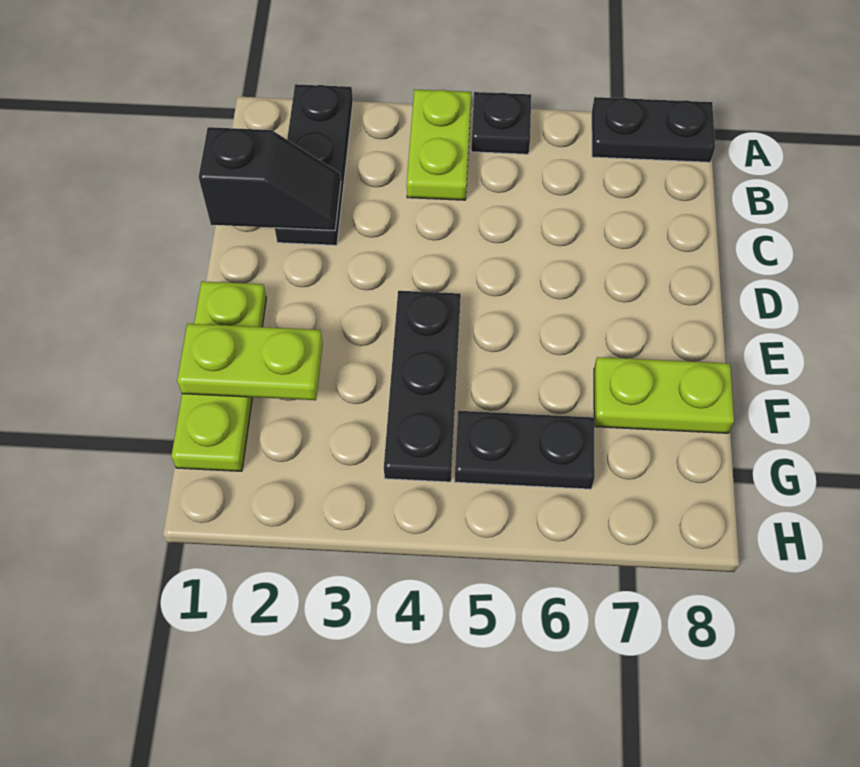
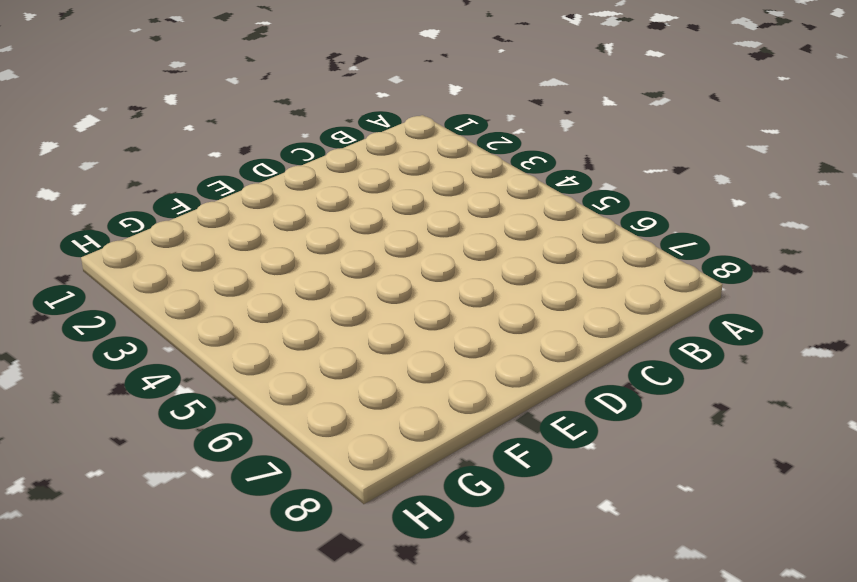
none -> black 1x3 plate [275,84,353,245]
none -> lime 1x2 plate [407,89,471,200]

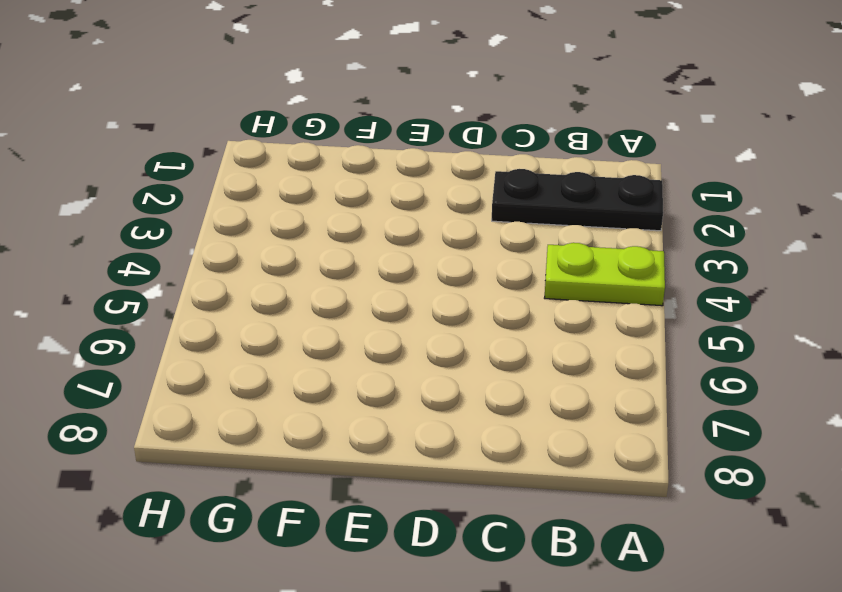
none -> black 1x1 plate [471,92,531,154]
none -> black 1x2 plate [592,97,715,162]

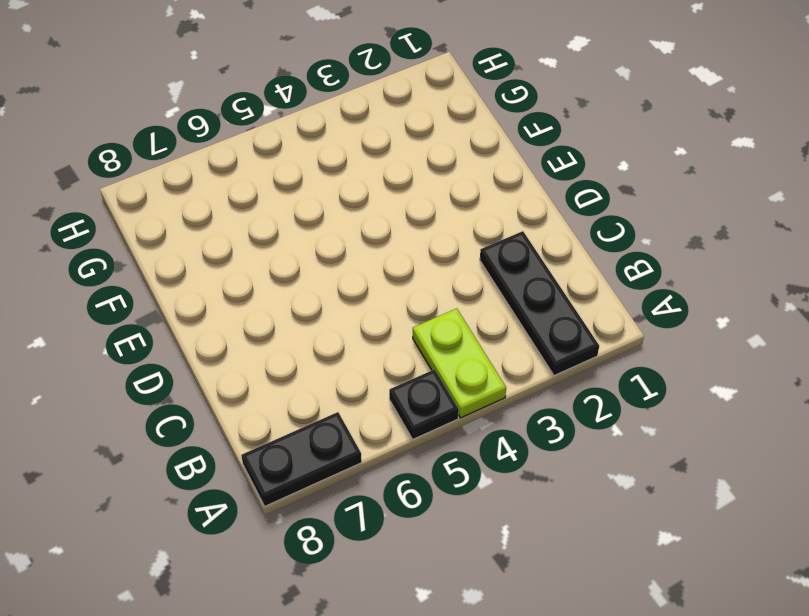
none -> lime 1x3 plate [171,281,266,471]
none -> black 1x3 plate [384,291,461,482]

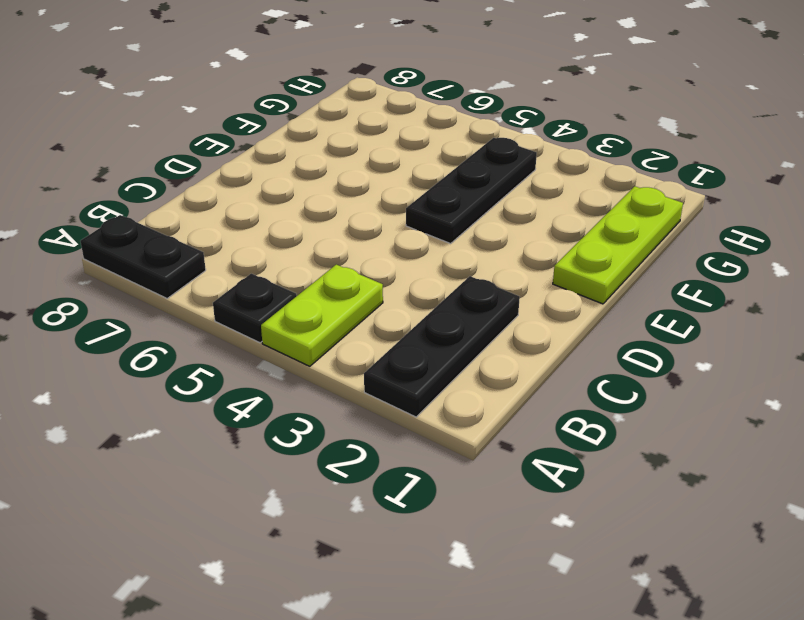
none -> lime 1x2 plate [594,357,734,433]
none -> black 1x2 plate [454,411,595,489]

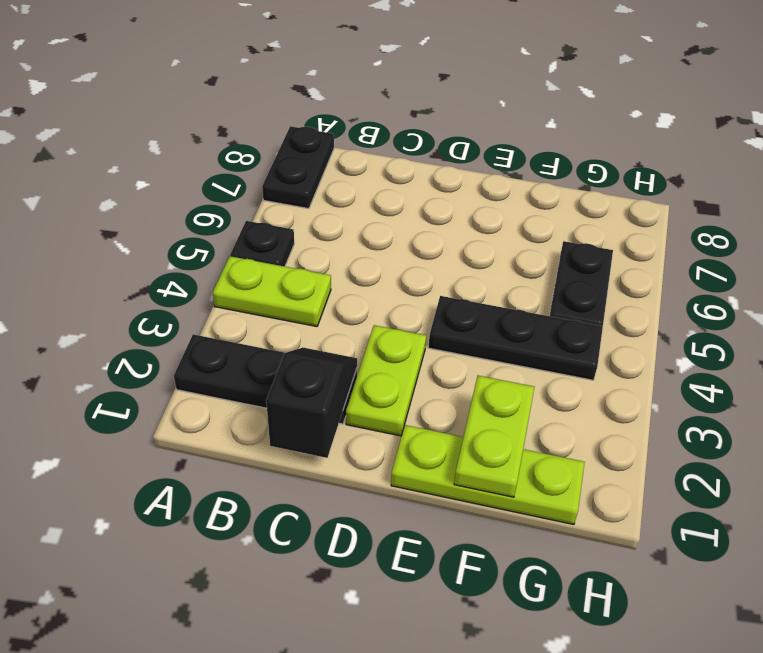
lime 1x2 plate [346,325,426,436] -> lime 1x2 plate moved to [594,357,734,433]

